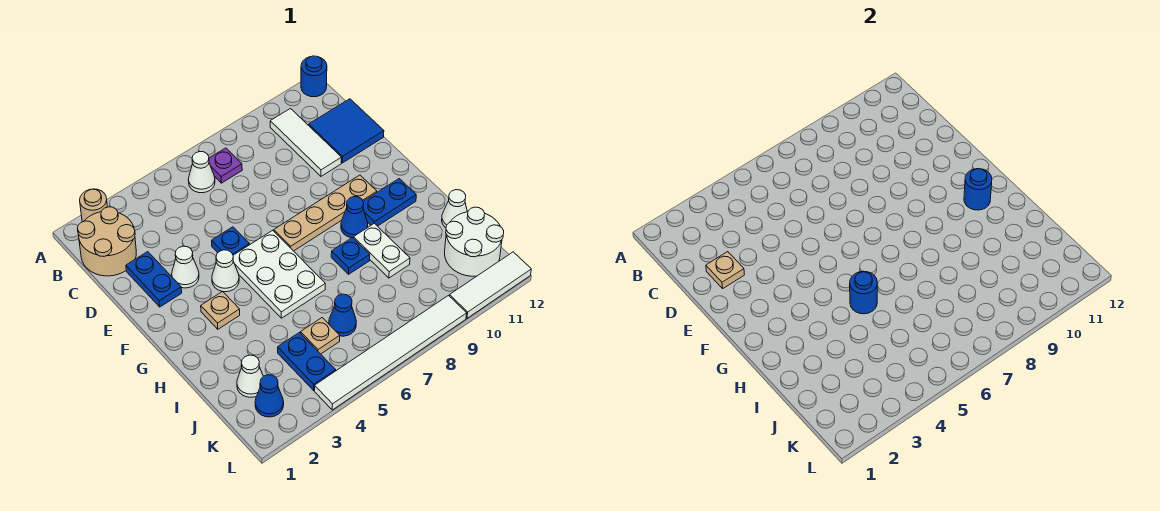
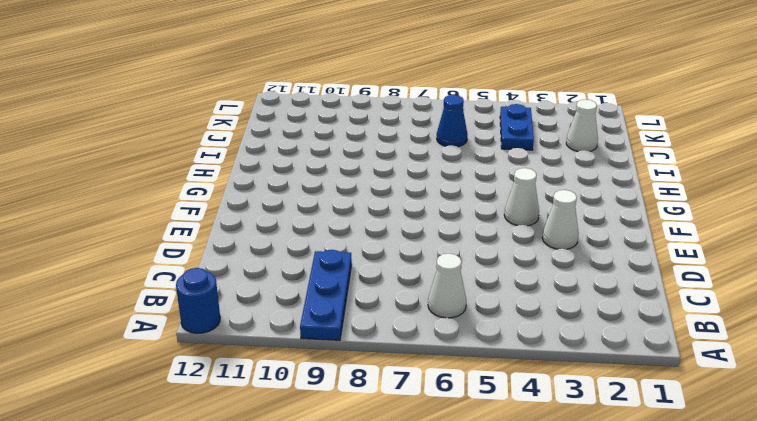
blue 1x3 plate [300,250,352,340] -> none
none -> tan 1x1 round brick [80,189,107,222]
none -> tan 2x2 round brick [78,207,136,276]
none -> purple 1x1 plate [209,148,242,183]
none -> white 1x3 tile [270,109,342,176]

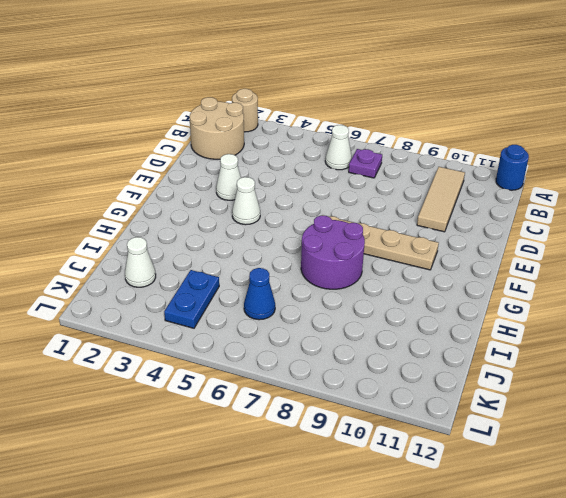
tan 1x3 tile [417,167,465,232] -> white 1x3 tile [270,109,342,176]
purple 2x2 round brick [301,215,365,289] -> blue 1x1 plate [331,238,370,274]
none -> blue 2x2 tile [309,99,384,163]
none -> blue 1x2 plate [126,252,182,307]
none -> blue 1x1 plate [212,227,250,255]
none -> white 2x3 plate [233,230,325,318]

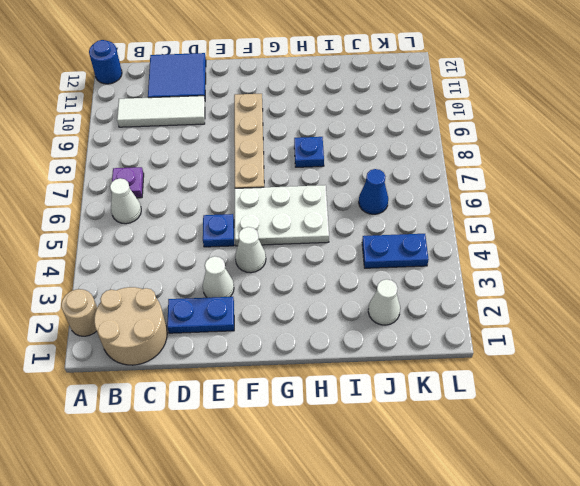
none -> tan 1x1 plate [201,291,240,329]
none -> blue 1x1 cone [341,197,368,238]
none -> blue 1x2 plate [363,179,416,226]
none -> white 1x2 plate [354,223,410,278]

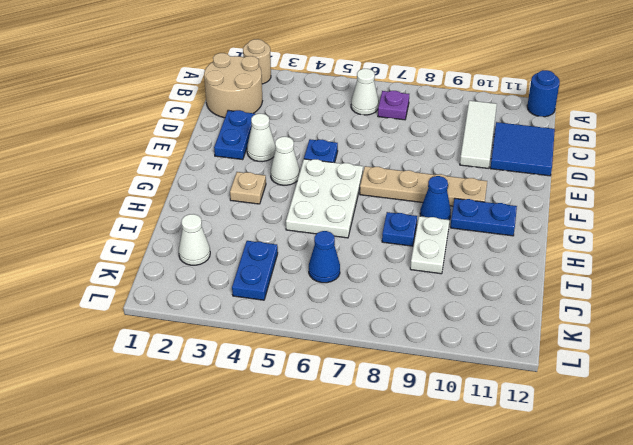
none -> white 1x1 cone [442,190,467,228]
none -> tan 1x1 plate [301,318,340,354]
none -> white 2x2 round brick [445,207,504,276]
none -> blue 1x1 cone [255,375,284,417]

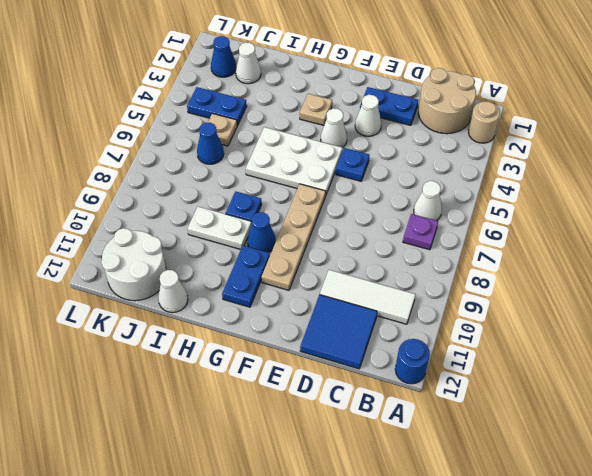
none -> white 1x6 tile [314,296,467,410]
none -> white 1x3 tile [449,252,531,318]
none -> tan 1x1 plate [706,252,744,288]
none -> blue 1x1 round brick [964,169,992,210]

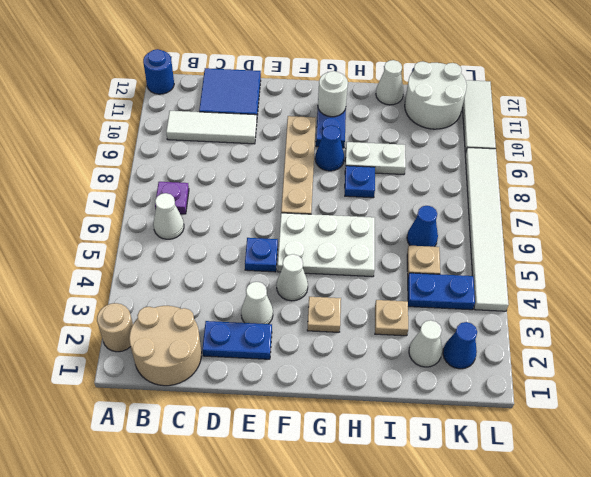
white 1x1 round brick [318,71,348,117] -> blue 1x1 round brick [964,169,992,210]
tan 1x1 plate [375,300,408,336] -> tan 1x1 plate moved to [706,252,744,288]
none -> blue 1x1 round brick [850,271,877,314]

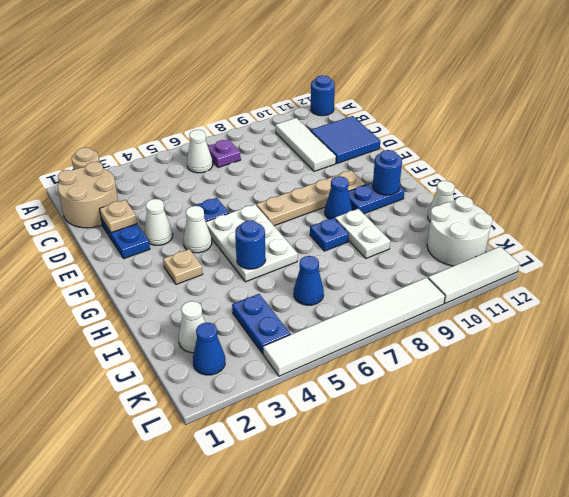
none -> tan 1x1 plate [301,318,340,354]

